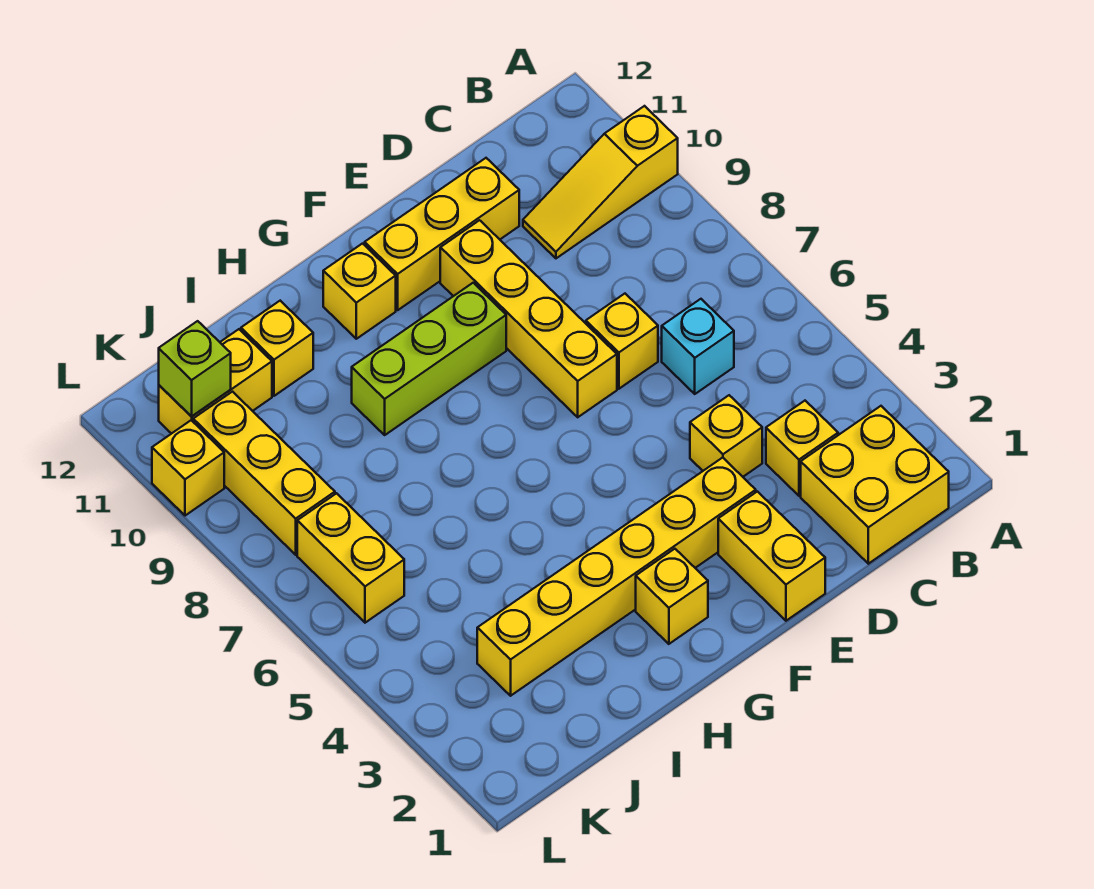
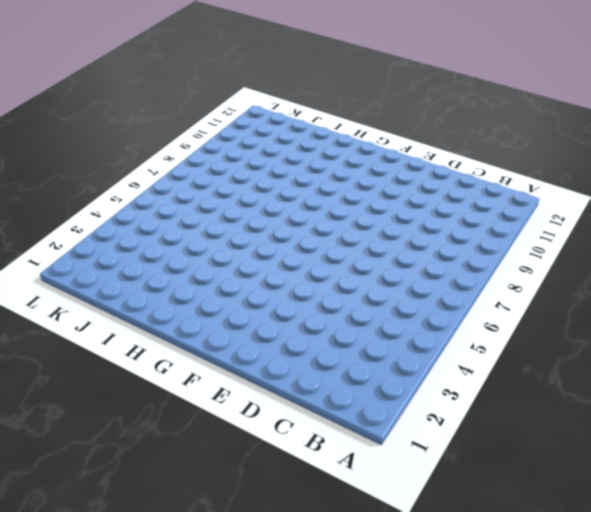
none -> yellow 1x3 slope [523,106,678,258]
none -> yellow 2x2 brick [801,406,949,564]
none -> yellow 1x1 brick [766,401,838,496]

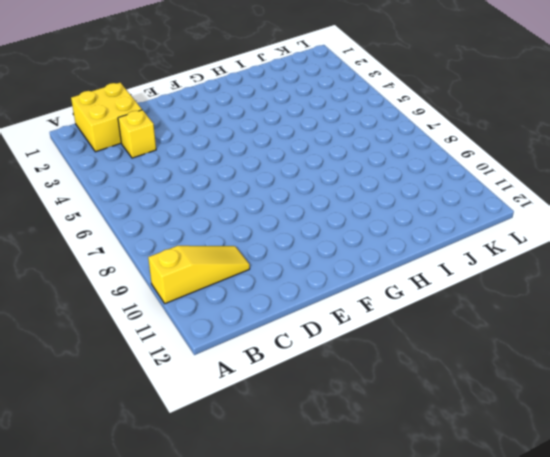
none -> cyan 1x1 brick [662,299,734,394]
none -> yellow 1x1 brick [690,395,762,477]
none -> yellow 1x1 brick [586,294,658,389]

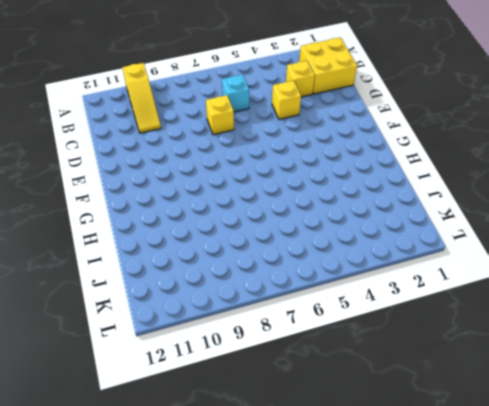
none -> yellow 1x3 brick [365,158,519,310]
none -> yellow 1x2 brick [718,491,825,621]
none -> yellow 1x6 brick [477,458,756,696]

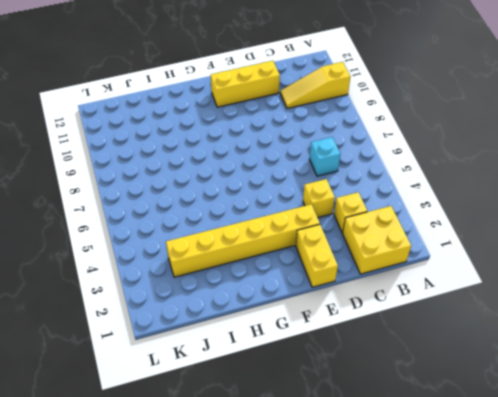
none -> yellow 1x1 brick [586,294,658,389]
none -> yellow 1x4 brick [440,220,617,417]
none -> lime 1x3 brick [352,283,506,435]

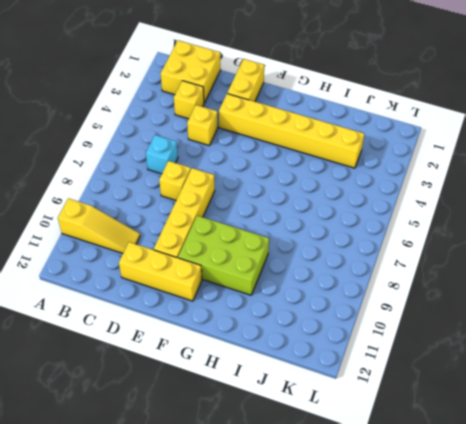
lime 2x3 brick [178,216,269,295] -> lime 1x3 brick [352,283,506,435]
none -> yellow 1x1 brick [636,549,708,644]
none -> yellow 1x1 brick [323,244,396,339]
none -> yellow 1x1 brick [241,301,313,396]

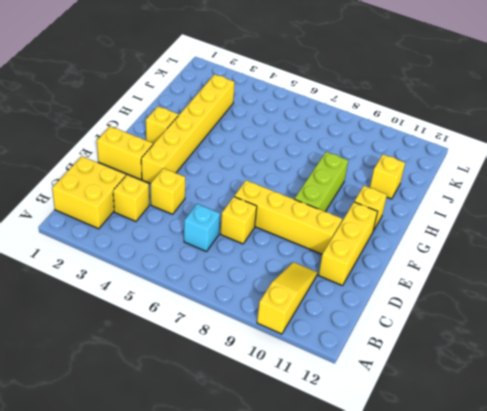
none -> yellow 1x2 brick [159,329,272,434]
none -> yellow 1x2 brick [297,493,404,623]
none -> yellow 1x3 brick [193,392,335,555]

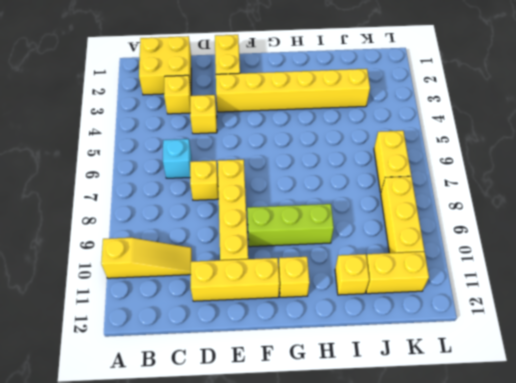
none -> yellow 1x1 brick [636,549,708,644]
none -> yellow 1x1 brick [152,420,224,516]
none -> lime 1x1 brick [159,321,231,417]

